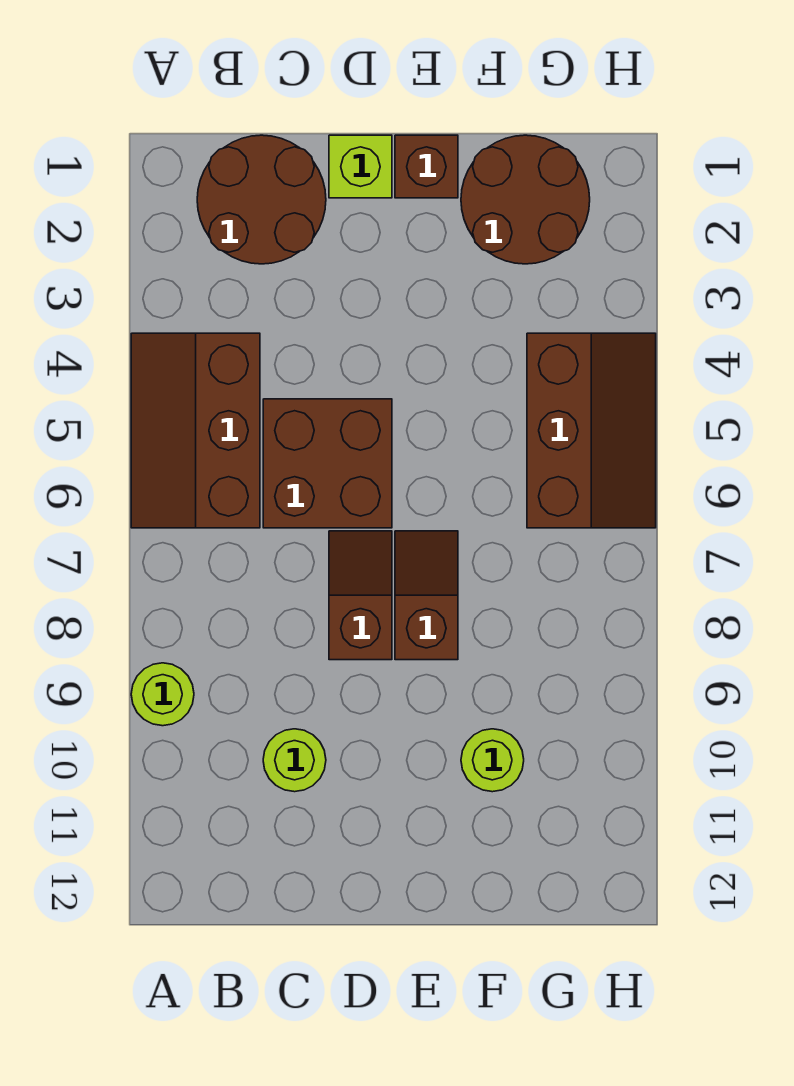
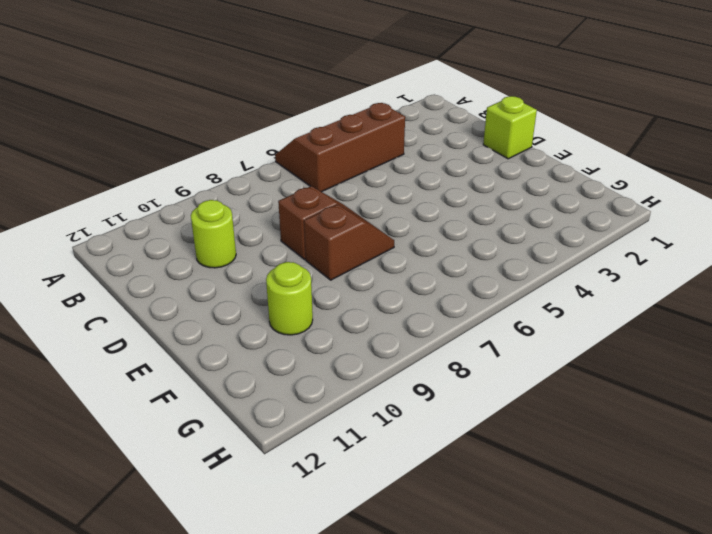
none -> lime 1x1 round brick [131,663,194,726]
none -> brown 2x2 round brick [197,135,326,264]
none -> brown 2x2 brick [263,399,392,528]

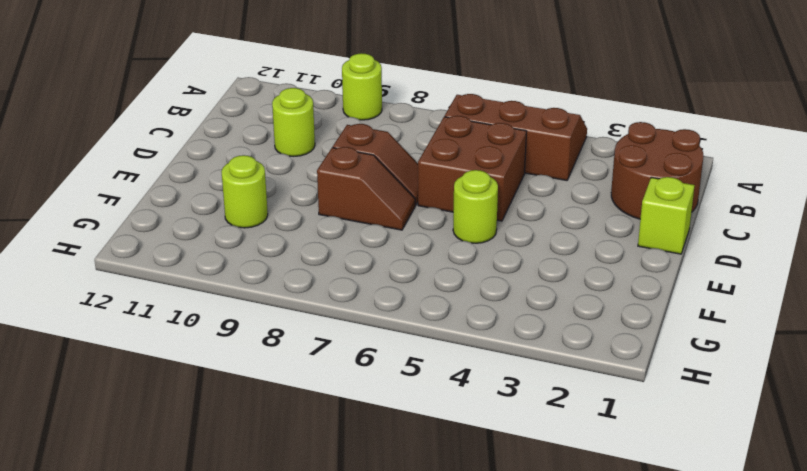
lime 1x1 round brick [453,170,498,243] -> none
none -> brown 1x1 brick [395,135,458,198]
none -> brown 2x2 round brick [461,135,590,264]
none -> brown 2x3 slope [527,333,656,528]

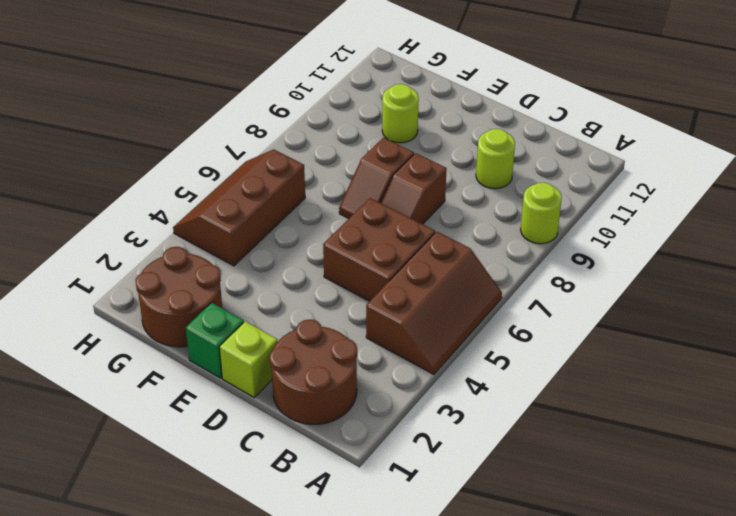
green 1x1 brick [186,303,244,378] -> brown 1x1 brick [395,135,458,198]

